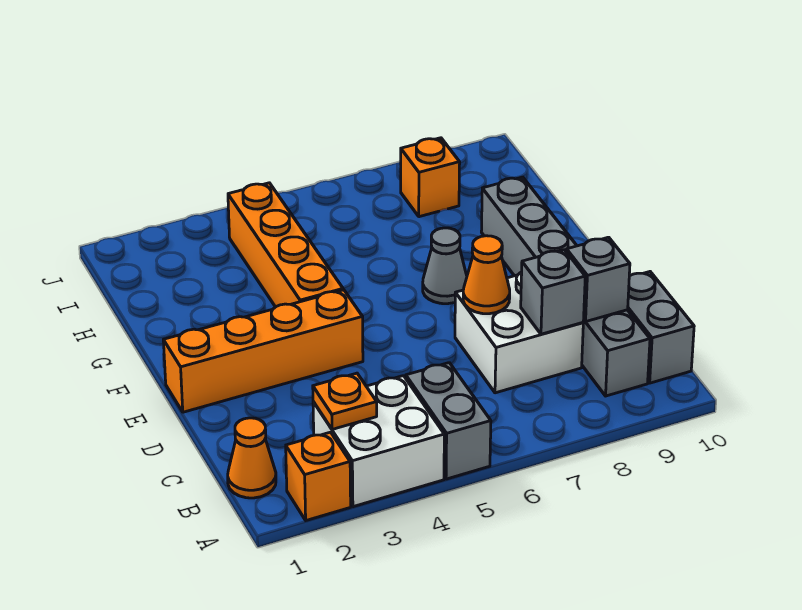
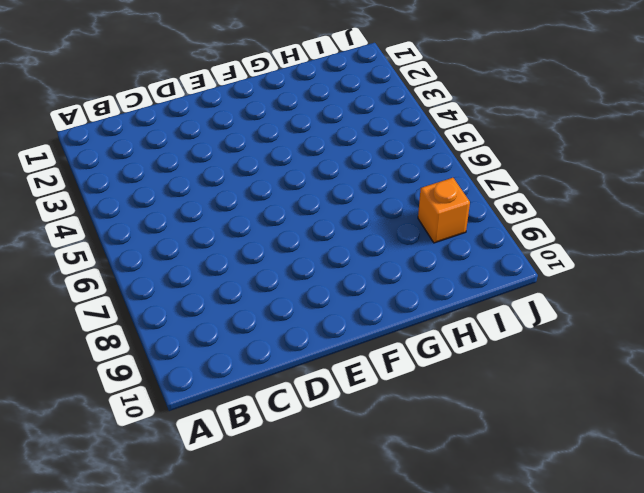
none -> orange 1x1 brick [286,432,351,520]
none -> white 2x2 brick [313,376,444,507]
none -> grey 1x2 brick [406,363,491,479]

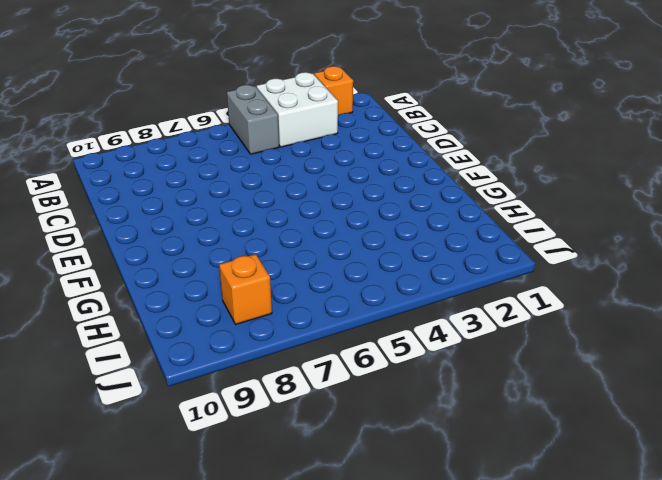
none -> orange 1x1 cone [228,418,276,498]
none -> grey 1x6 brick [481,177,650,396]
none -> grey 1x2 brick [628,272,694,383]

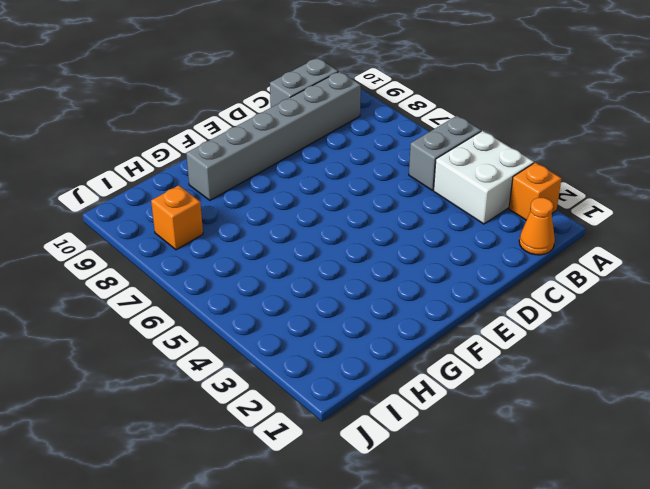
none -> white 2x2 brick [455,272,583,393]
none -> orange 1x4 brick [163,290,363,412]
none -> orange 1x4 brick [228,183,343,307]

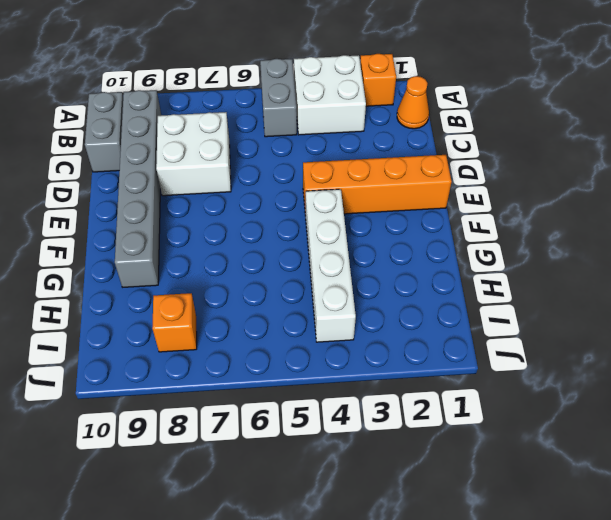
white 1x4 brick [306,189,356,342] -> orange 1x4 brick [228,183,343,307]
none -> grey 1x1 cone [423,228,467,304]
none -> orange 1x1 plate [313,373,377,429]
none -> grey 1x1 brick [521,250,585,334]

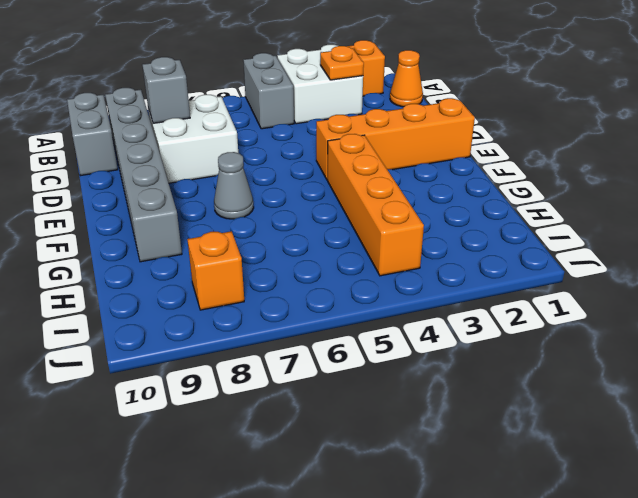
none -> grey 1x1 brick [566,237,630,322]
none -> orange 1x1 cone [463,236,510,314]

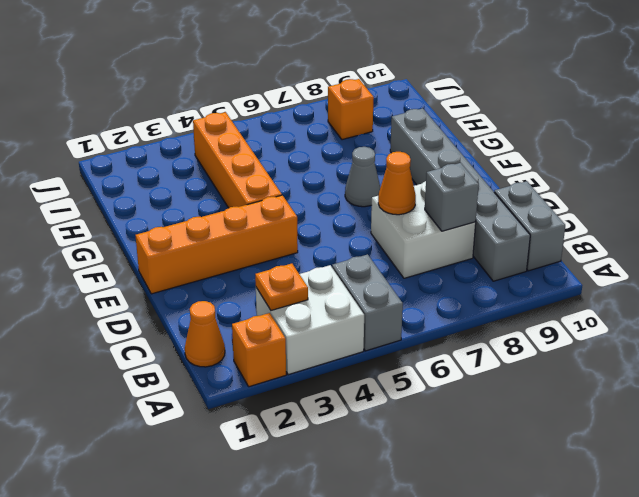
none -> grey 1x1 brick [566,237,630,322]

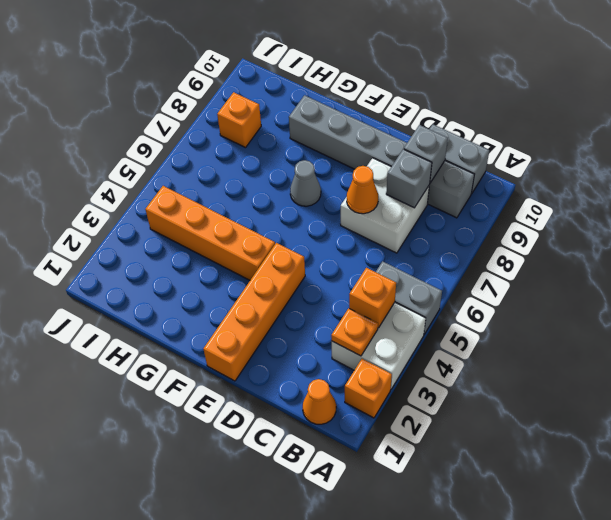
orange 1x1 brick [349,268,396,328] -> none

